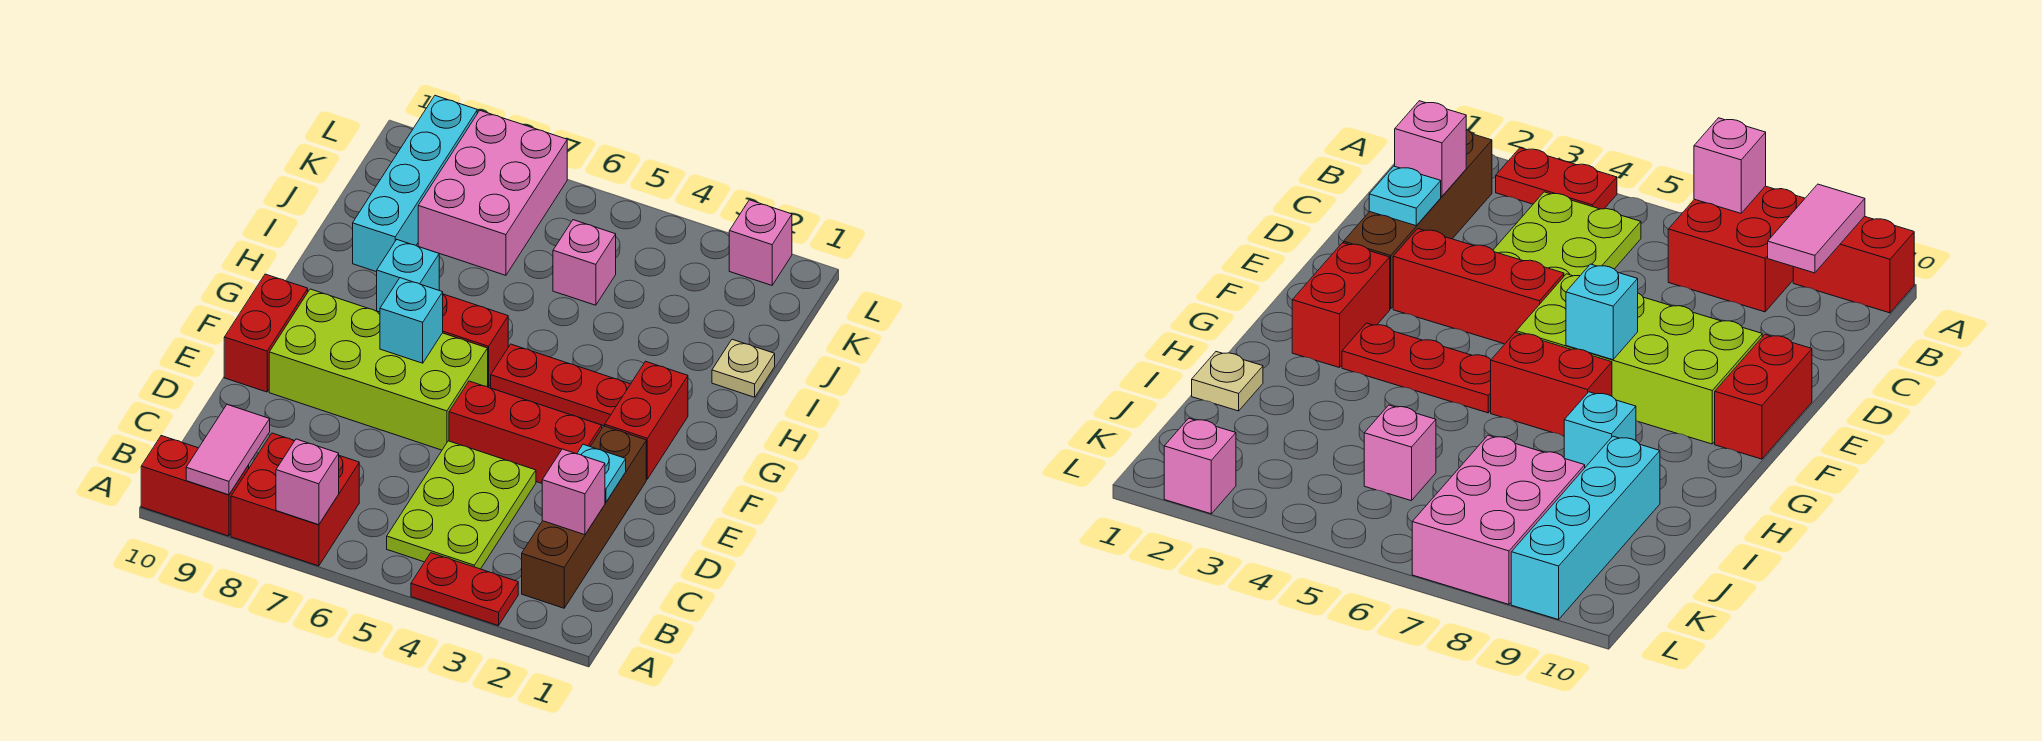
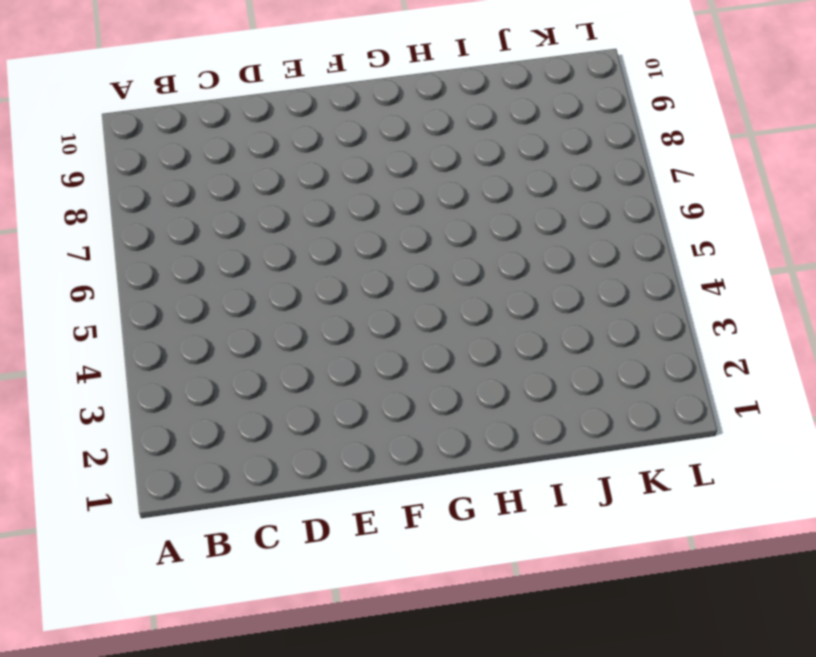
none -> red 1x2 plate [411,553,518,626]
none -> red 2x2 brick [231,433,359,566]
none -> red 1x2 brick [141,436,249,536]

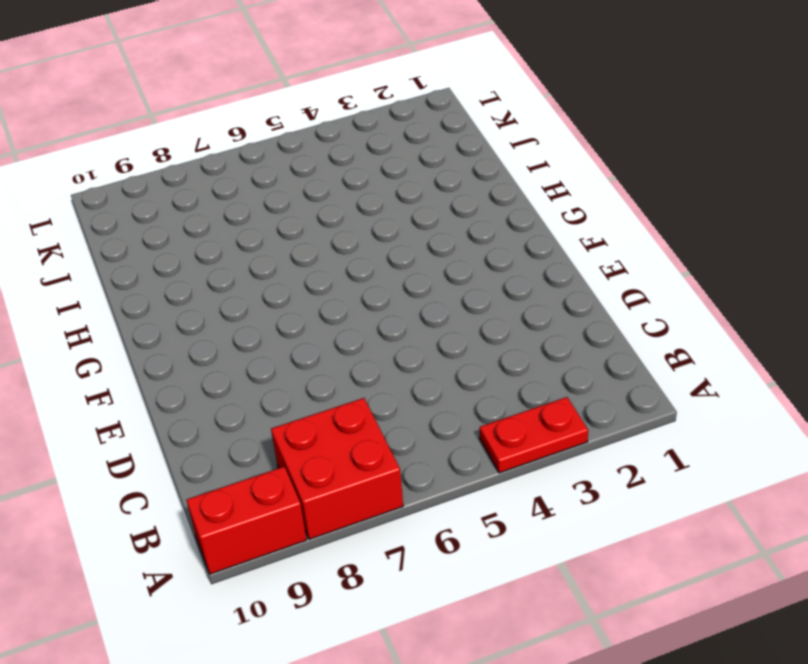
none -> brown 1x4 brick [522,426,646,608]
none -> lime 2x3 plate [387,441,536,569]
none -> red 1x3 brick [449,381,602,483]

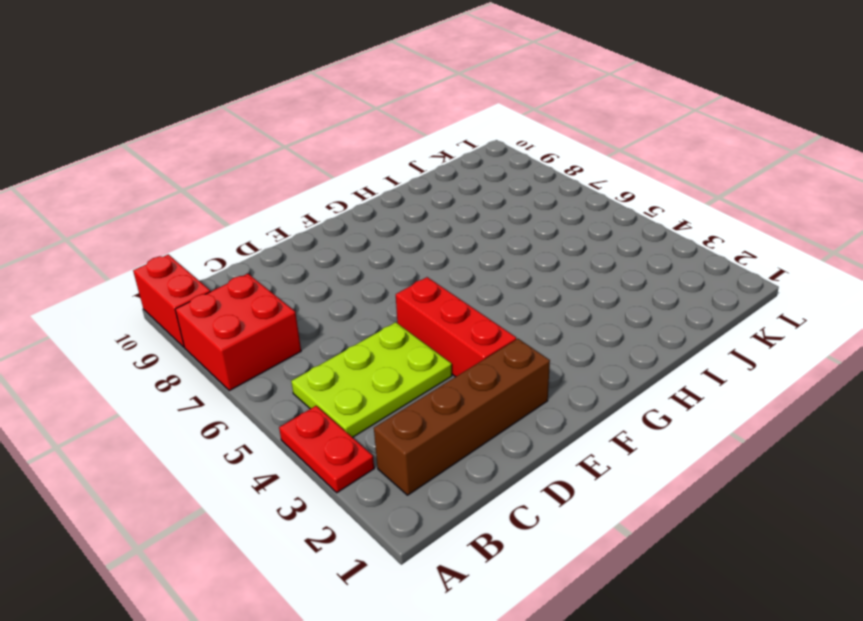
none -> lime 2x4 brick [269,289,488,450]
none -> red 1x2 brick [224,274,308,392]
none -> red 1x2 brick [605,361,688,479]

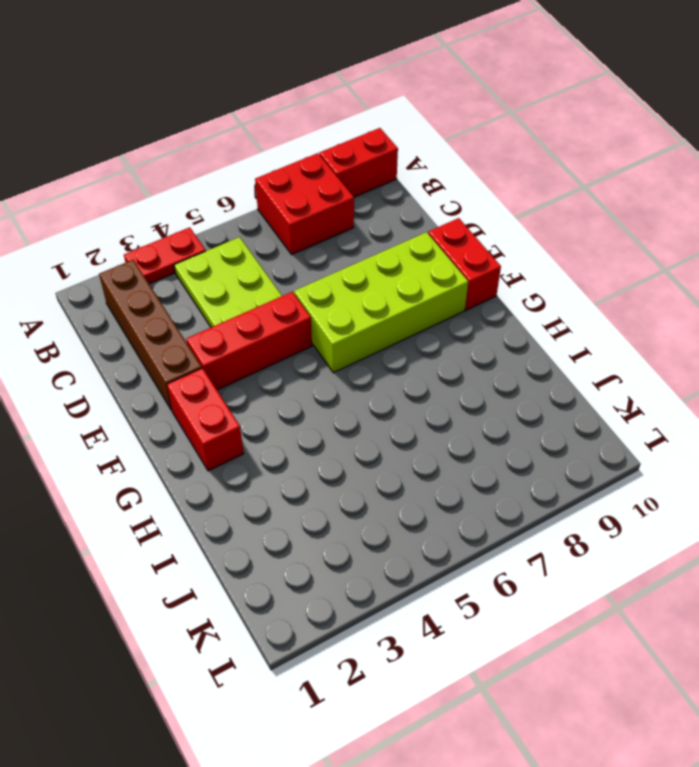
none -> red 1x3 plate [491,344,630,426]
none -> red 1x2 brick [443,294,508,387]
none -> cyan 1x1 brick [377,240,439,312]

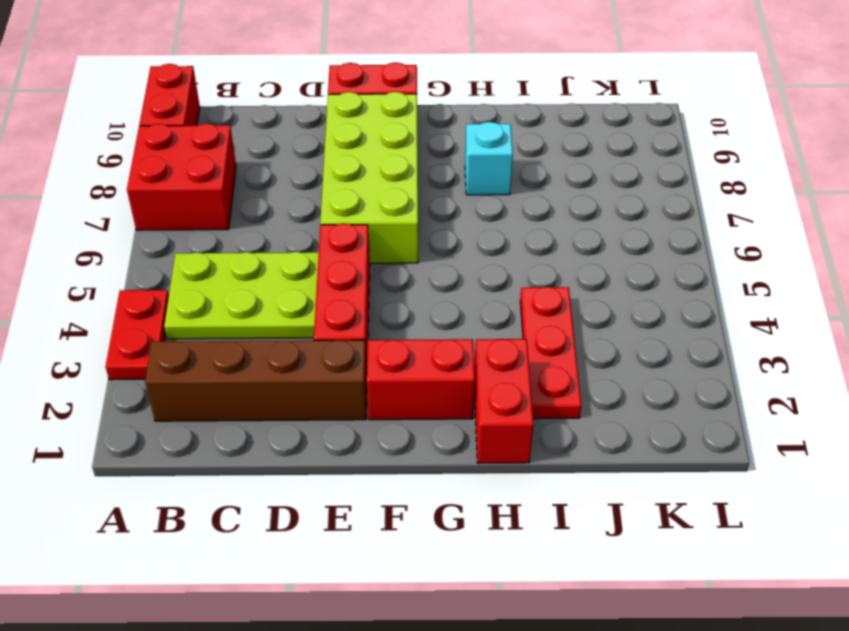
red 1x2 brick [474,339,533,463] -> red 1x2 brick moved to [443,294,508,387]
red 1x3 plate [520,287,581,419] -> red 1x3 plate moved to [491,344,630,426]
none -> tan 1x1 plate [712,339,775,397]
none -> cyan 1x4 brick [353,96,477,272]
none -> pink 1x1 brick [553,220,616,305]

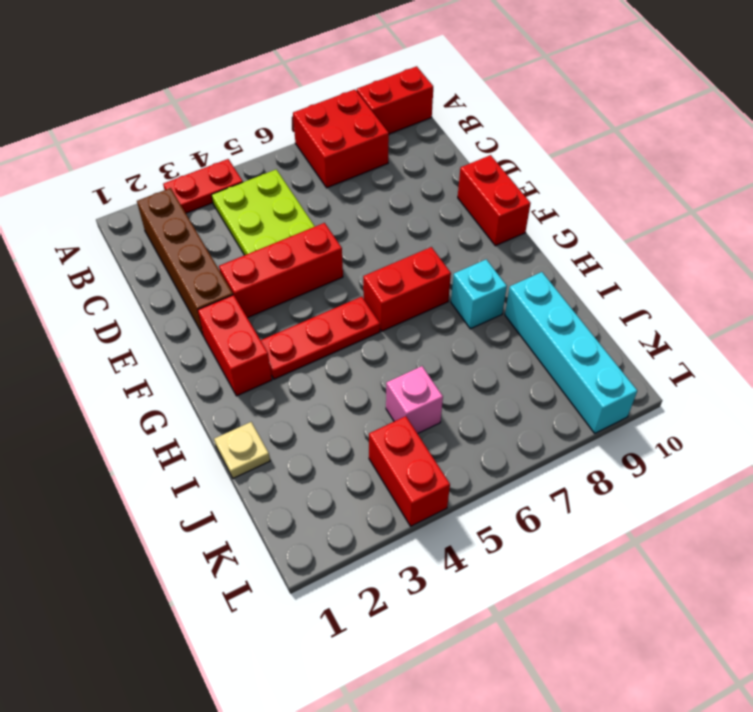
red 1x2 brick [369,416,450,526] -> none
none -> lime 2x4 brick [269,289,488,450]
none -> pink 2x3 brick [418,111,567,275]
none -> pink 1x1 brick [729,200,792,285]

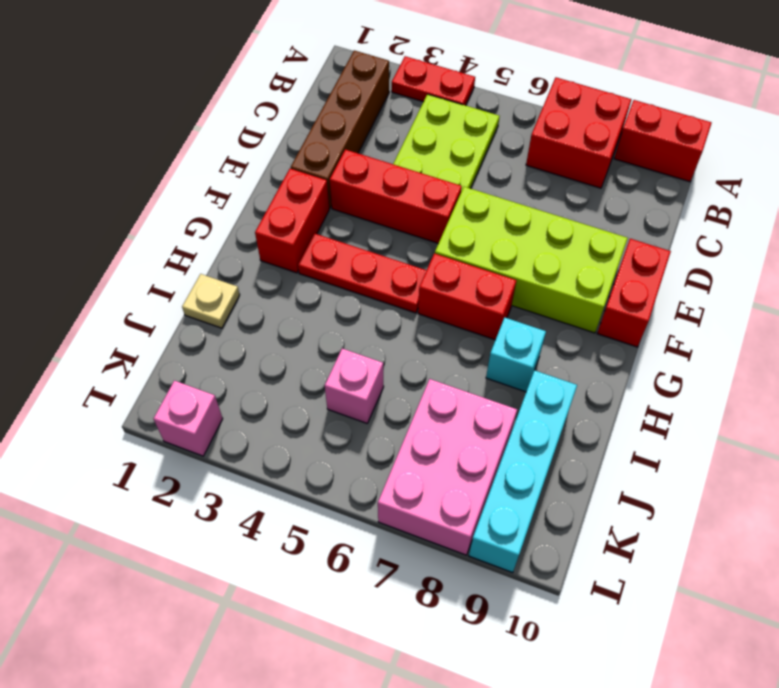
none -> pink 1x1 brick [276,439,339,525]
none -> pink 1x2 tile [186,404,270,495]
none -> pink 1x1 brick [542,449,605,535]

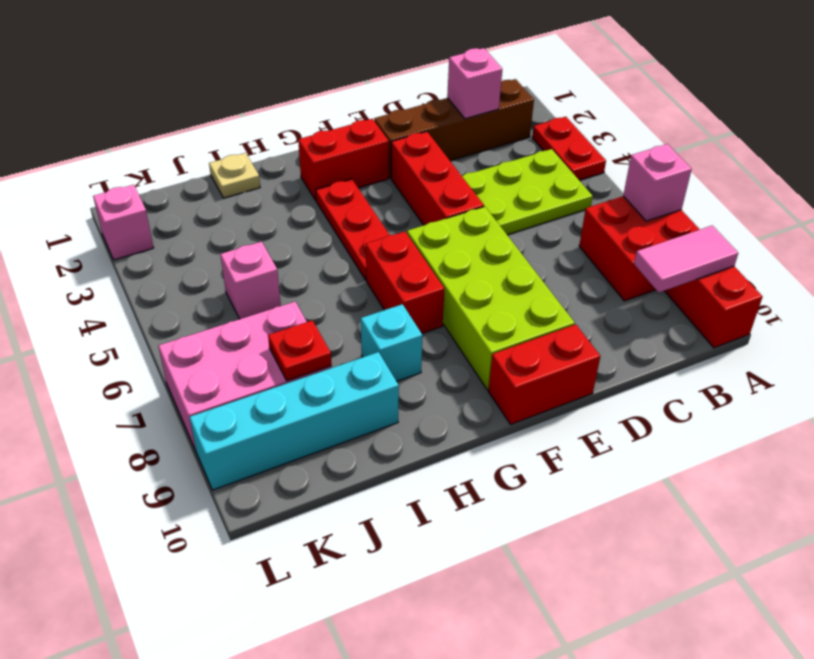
red 1x1 plate [268,320,332,381] -> none
none -> cyan 1x1 plate [577,444,626,502]
none -> cyan 1x1 brick [380,278,443,363]

